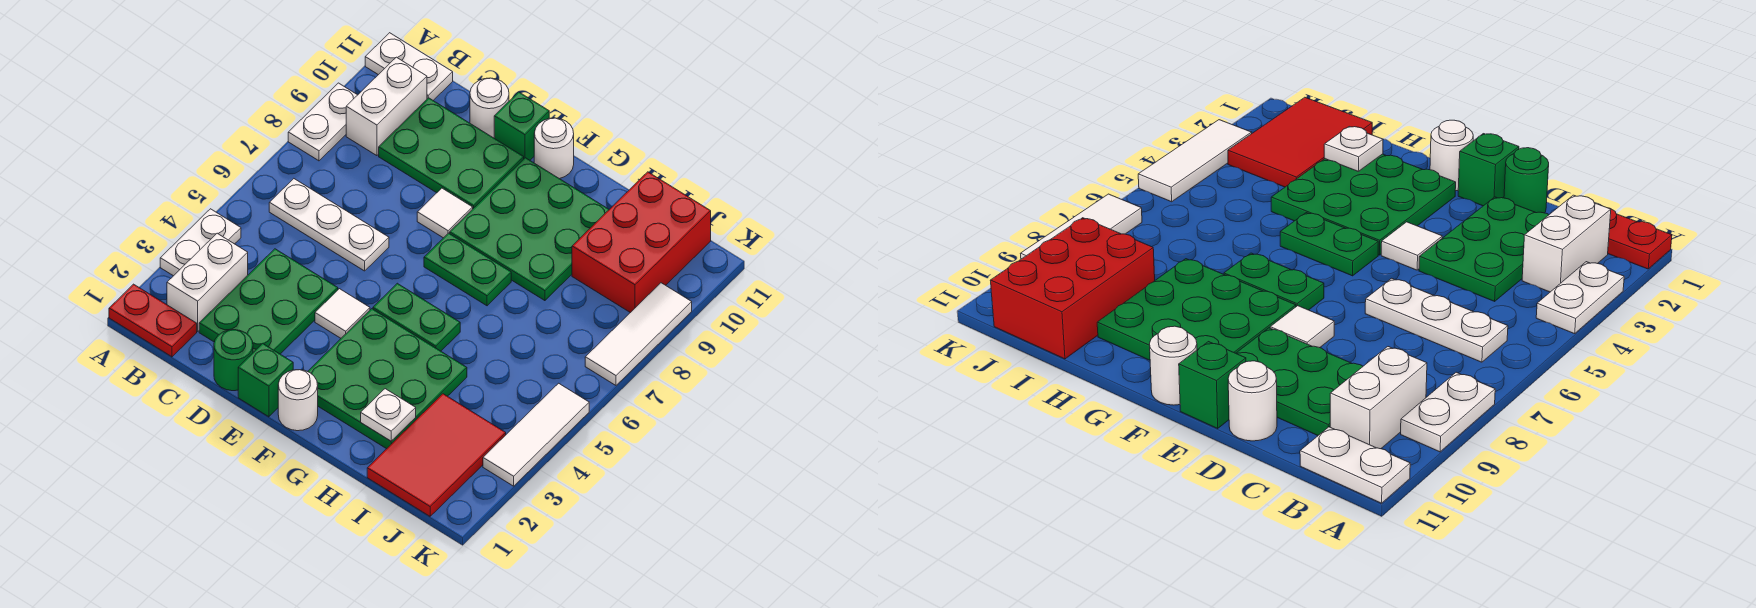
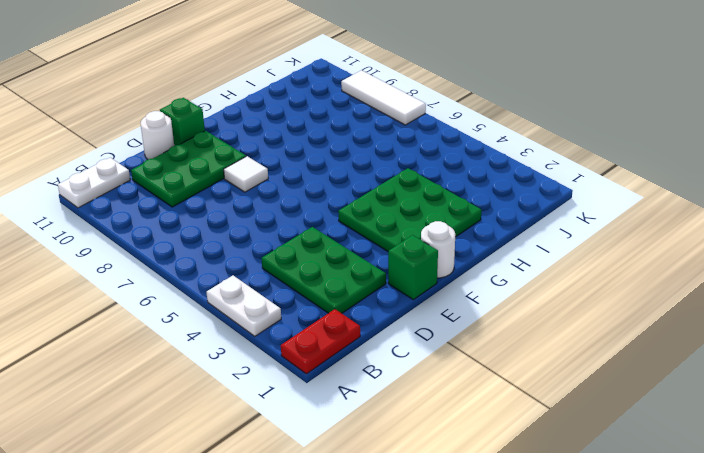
none -> white 1x2 plate [288,83,357,161]
none -> white 1x2 brick [167,233,248,332]
none -> white 1x3 plate [269,179,389,271]

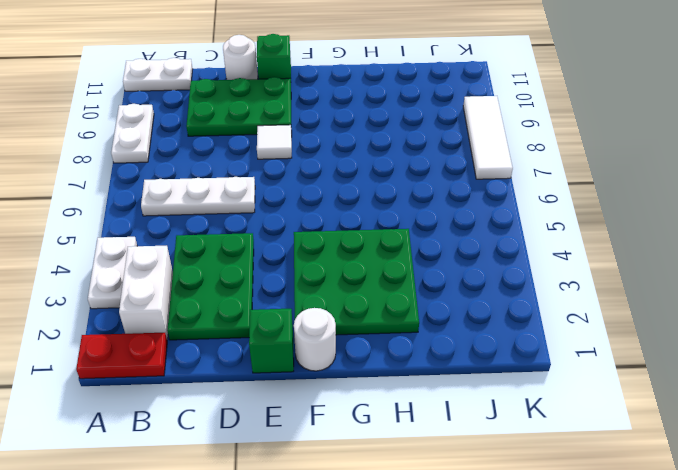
none -> white 1x2 brick [346,57,427,156]
none -> green 1x1 round brick [214,330,253,391]
none -> white 1x1 tile [315,289,370,338]

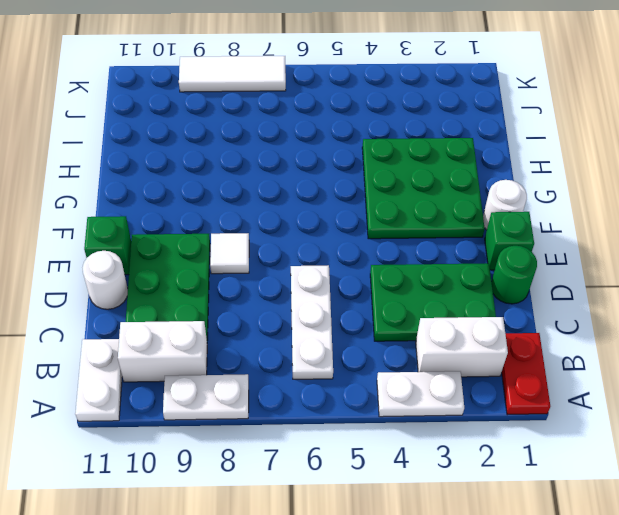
none -> white 1x1 tile [315,289,370,338]
none -> green 1x2 plate [373,283,460,351]
none -> green 1x2 plate [424,233,511,306]

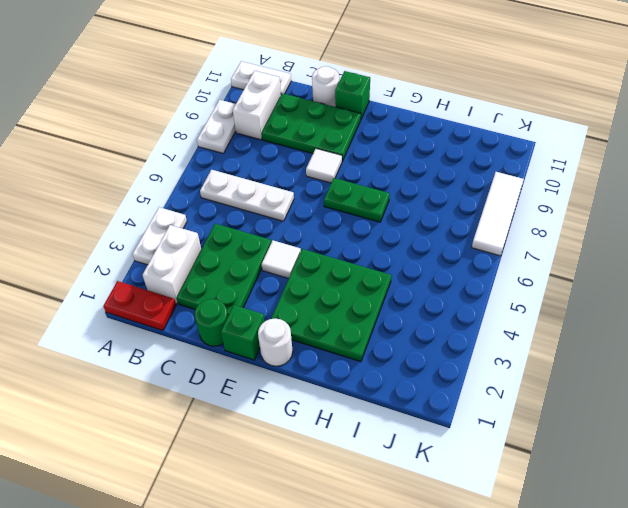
none -> green 1x2 plate [373,283,460,351]
none -> green 3x3 plate [450,158,609,301]
none -> white 1x1 round brick [534,118,574,179]

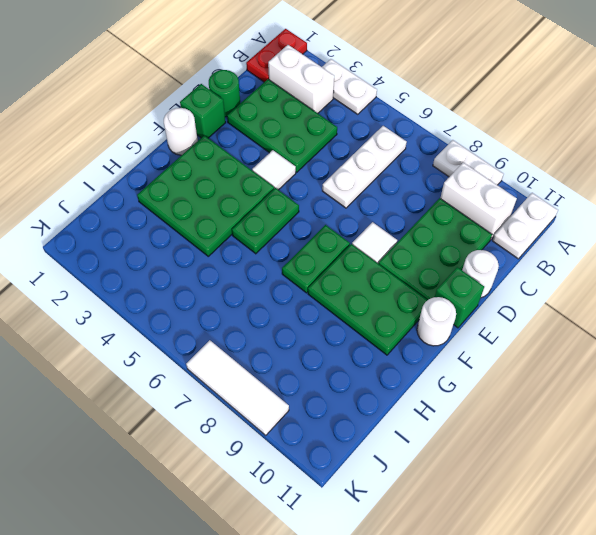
green 2x3 plate [308,244,427,355] -> green 3x3 plate [450,158,609,301]
none -> red 2x3 tile [367,394,506,516]
none -> red 2x3 brick [572,172,711,313]
none -> white 1x3 tile [483,383,589,486]

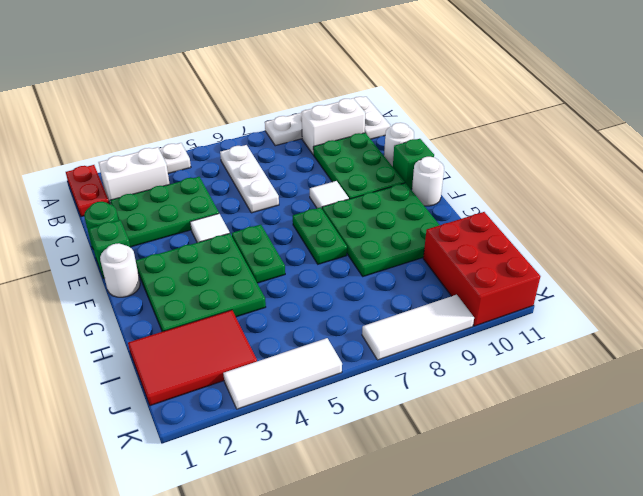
red 2x3 brick [423,212,540,326] -> red 2x3 brick turned to [572,172,711,313]
none -> white 1x1 plate [361,389,416,441]

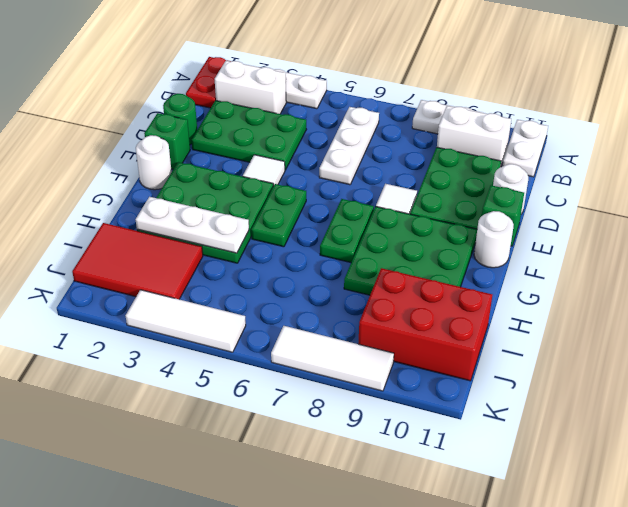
white 1x3 plate [136,197,249,253] -> white 1x1 plate [361,389,416,441]

